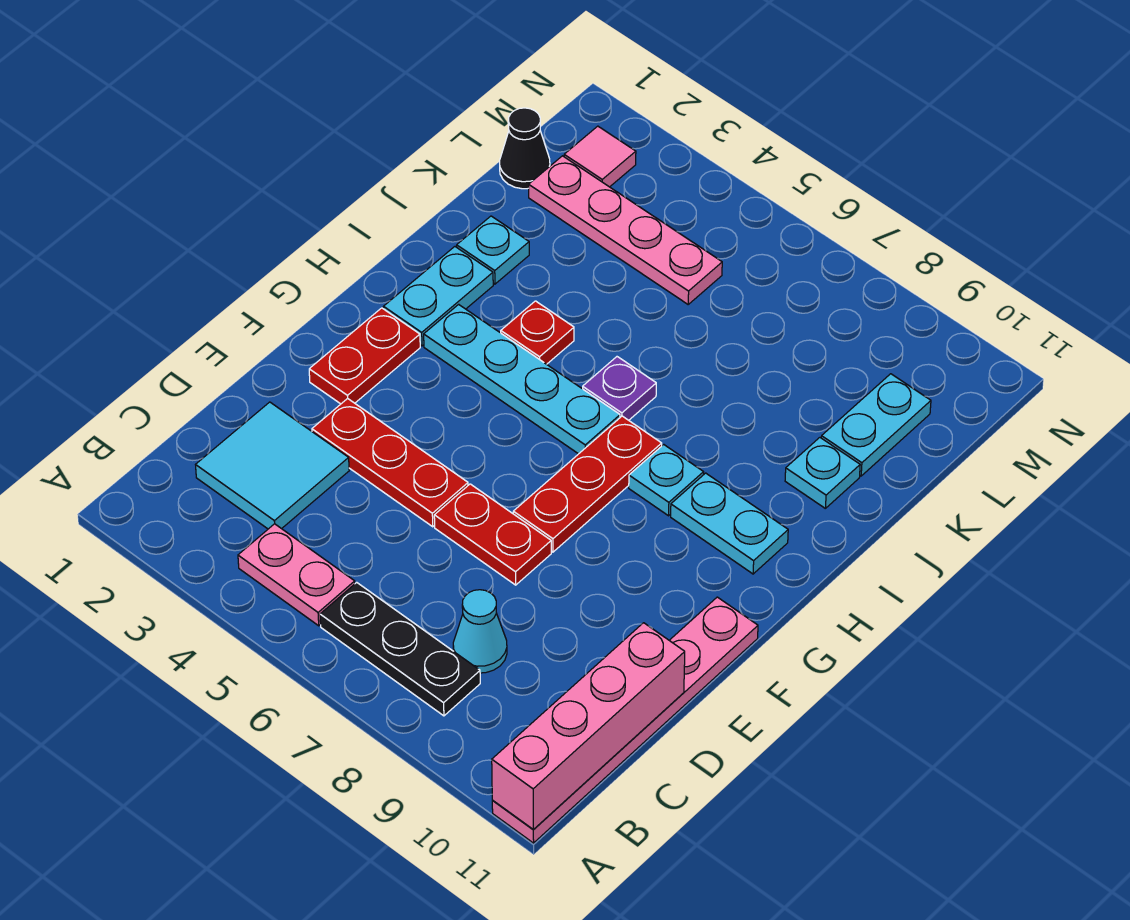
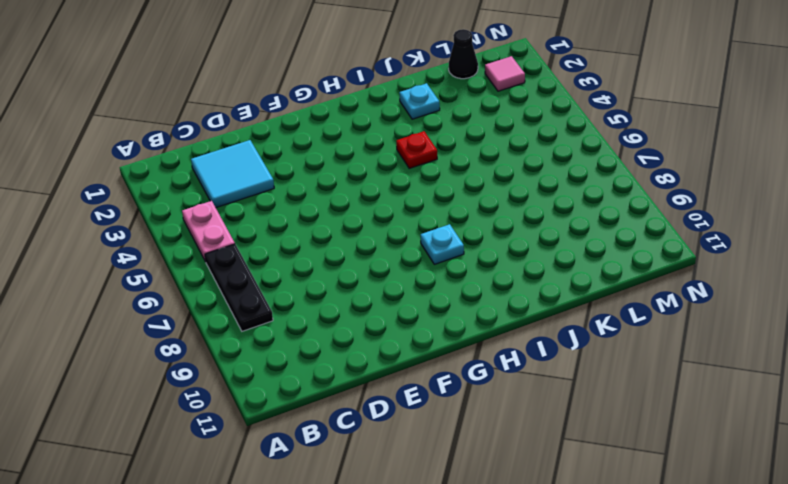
none -> pink 1x6 plate [492,597,758,843]
none -> cyan 1x1 cone [453,590,507,673]
none -> red 1x3 plate [312,398,468,527]

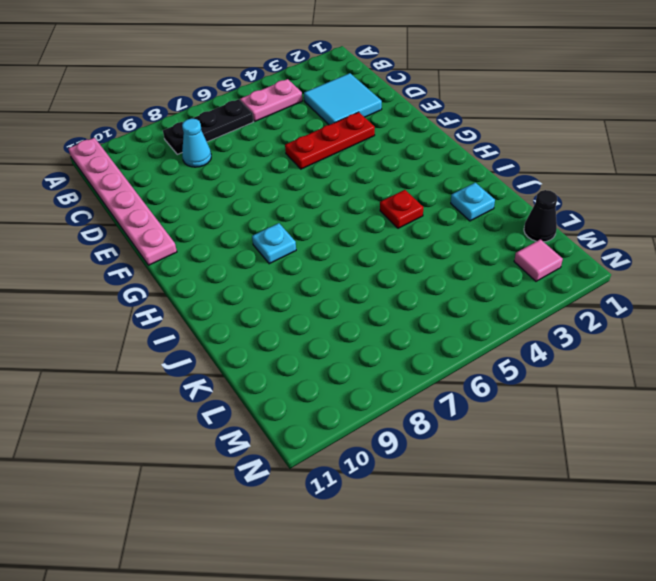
none -> red 1x2 plate [434,484,551,585]
none -> red 1x2 plate [309,308,420,404]
none -> red 1x3 plate [513,416,662,552]

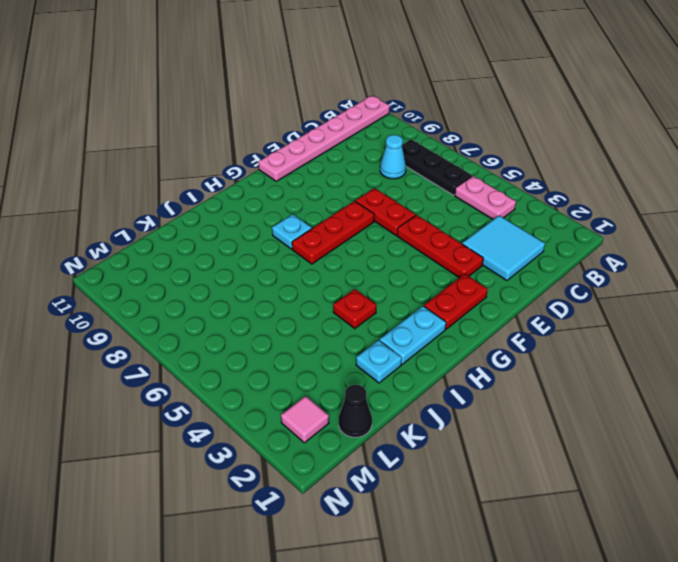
none -> cyan 1x4 plate [424,304,620,454]
none -> cyan 1x2 plate [671,473,788,574]
none -> purple 1x1 plate [583,357,656,420]

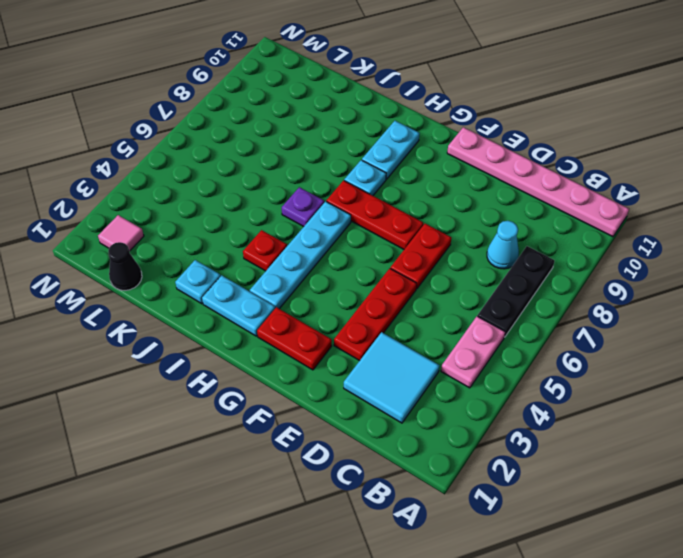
none -> cyan 1x1 plate [785,438,860,508]
none -> cyan 1x2 plate [821,374,931,476]
none -> pink 1x4 plate [529,156,722,304]

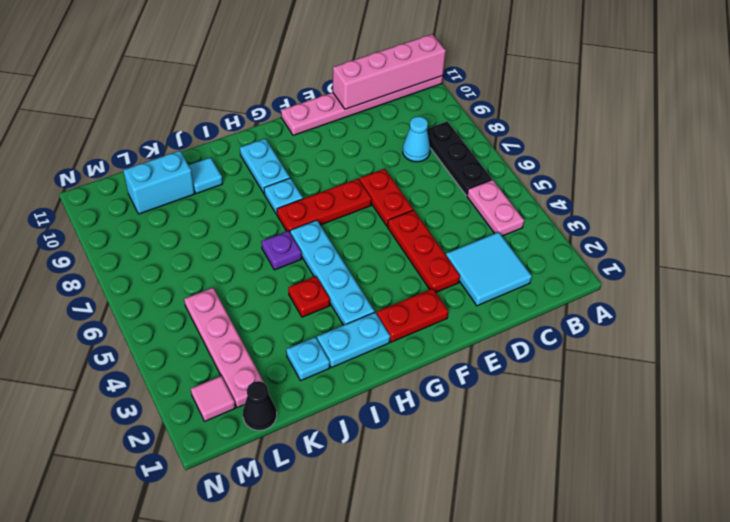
cyan 1x1 tile [189,157,223,194] -> cyan 1x1 plate [785,438,860,508]
cyan 1x2 brick [123,151,195,214] -> cyan 1x2 plate [821,374,931,476]

